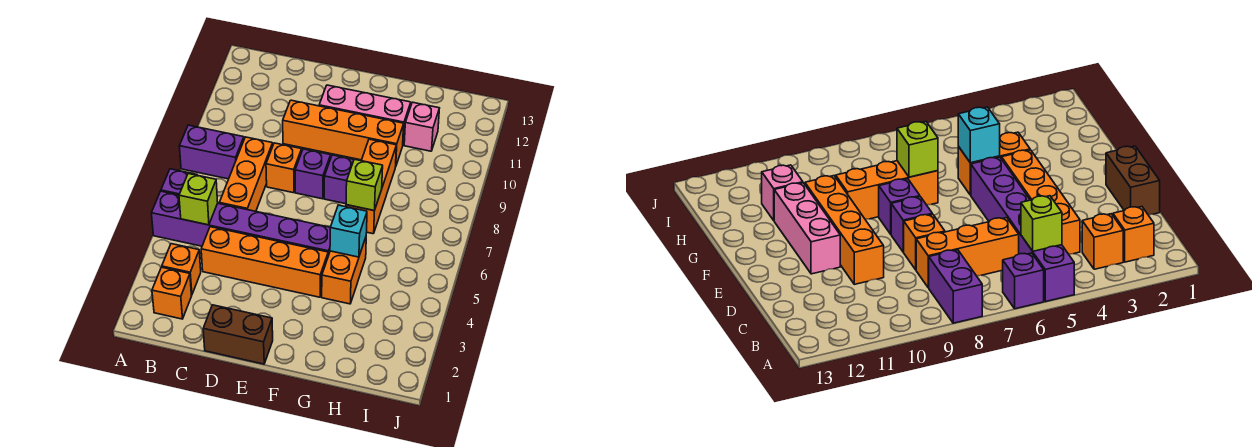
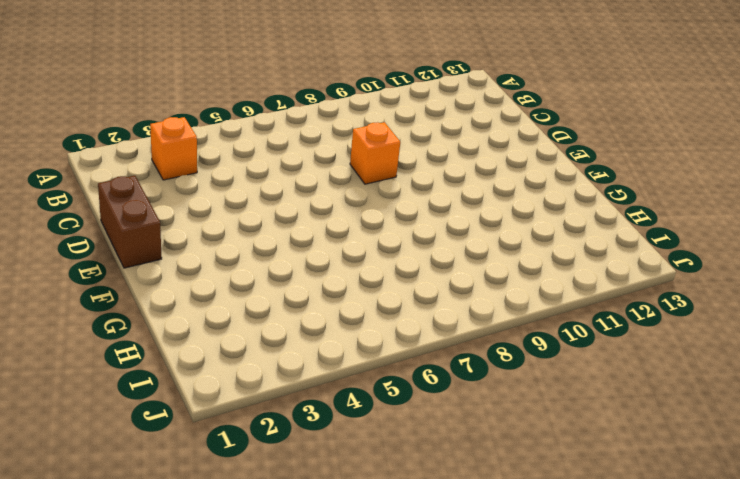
none -> purple 1x6 brick [151,191,330,256]
none -> purple 1x1 brick [161,169,197,195]
none -> purple 1x2 brick [179,125,244,179]

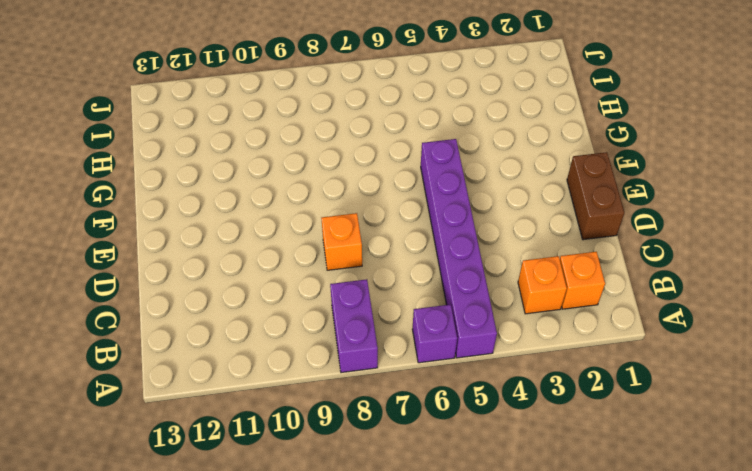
none -> orange 1x4 brick [201,227,328,297]
none -> orange 1x3 brick [219,137,273,211]
none -> orange 1x4 brick [283,100,404,165]

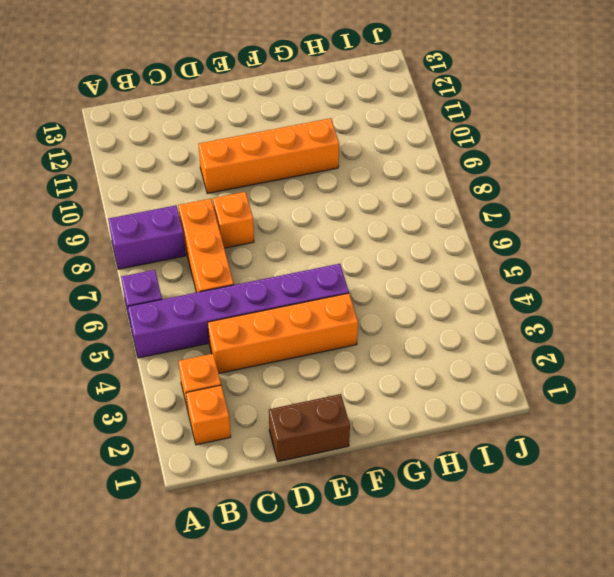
none -> purple 1x1 brick [295,149,331,199]
none -> pink 1x3 brick [319,85,411,144]
none -> purple 1x1 brick [324,155,354,204]

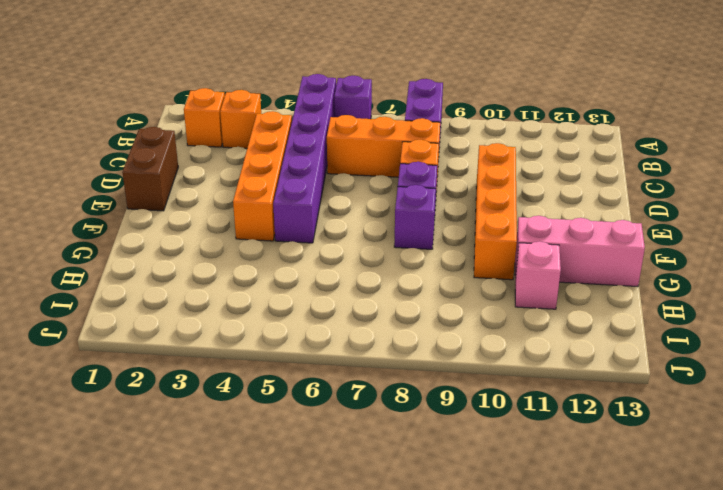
pink 1x3 brick [515,216,645,287] -> pink 1x3 brick turned to [319,85,411,144]
none -> orange 1x2 brick [322,238,366,304]
none -> orange 1x3 brick [346,139,396,234]
none -> lime 1x1 brick [179,174,218,225]

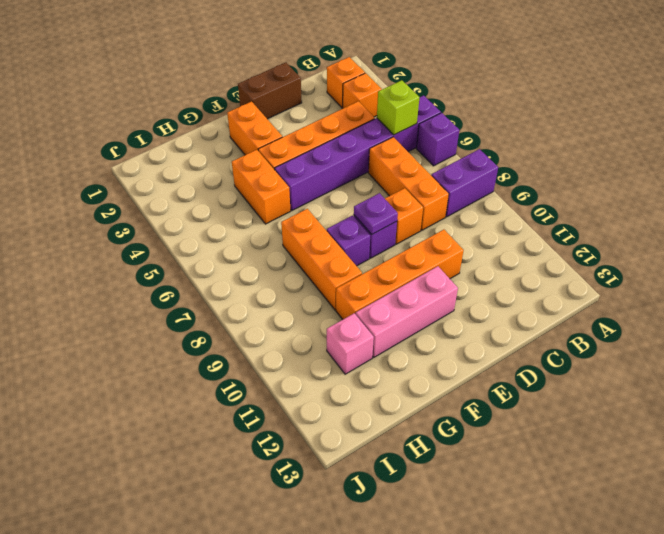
purple 1x1 plate [354,193,398,234] -> none
orange 1x2 brick [227,102,282,155] -> none
none -> cyan 1x1 brick [330,205,367,257]
none -> lime 1x1 brick [346,159,383,211]

